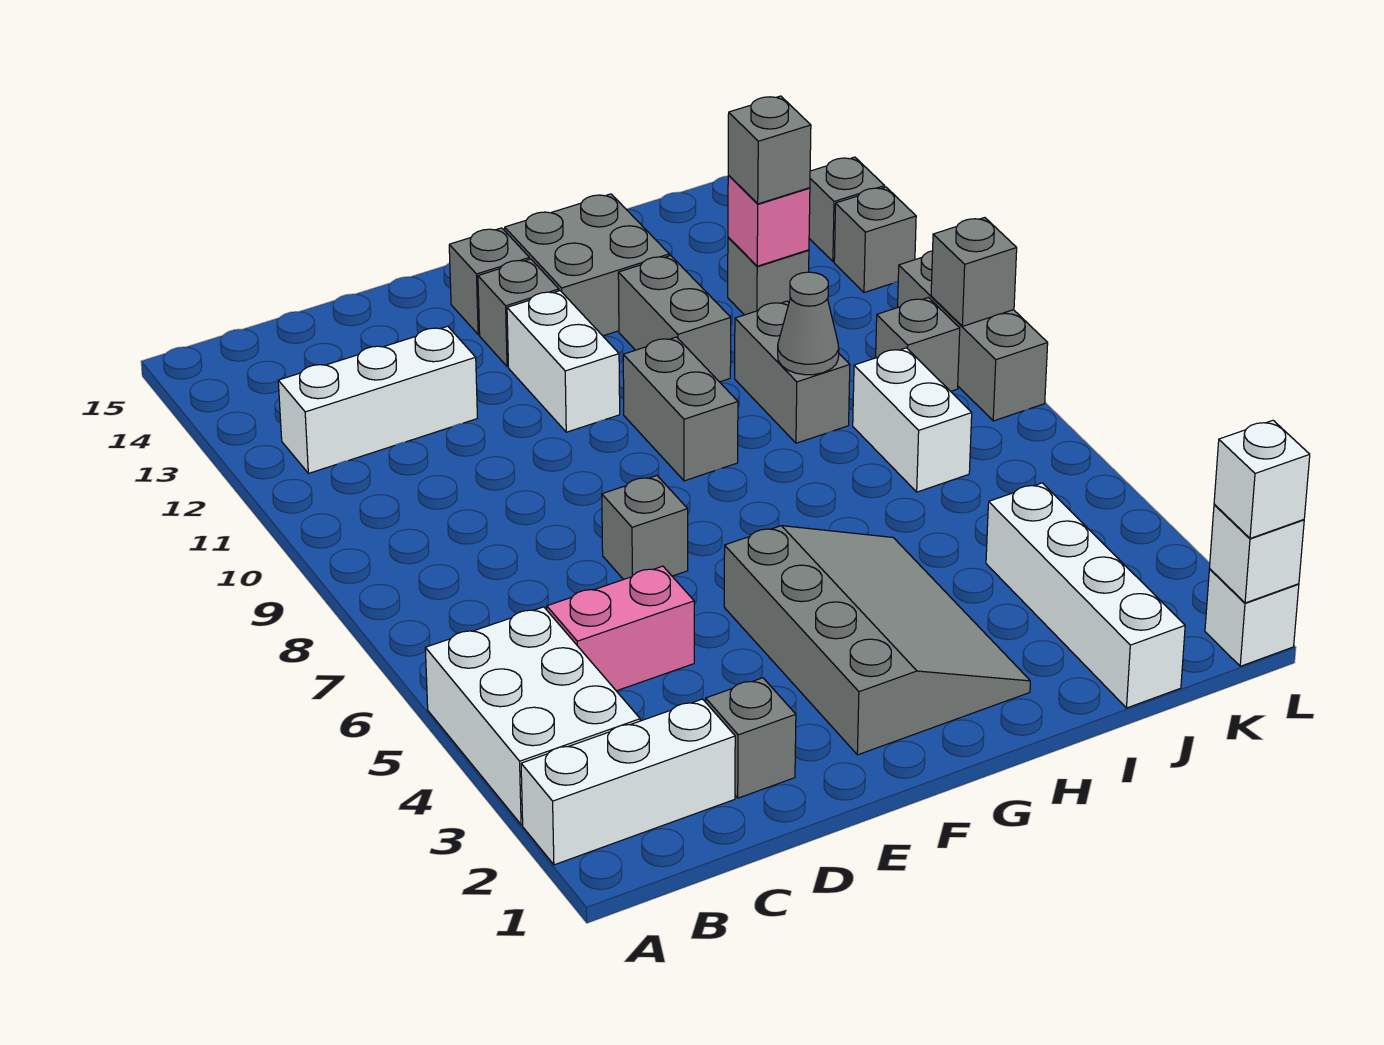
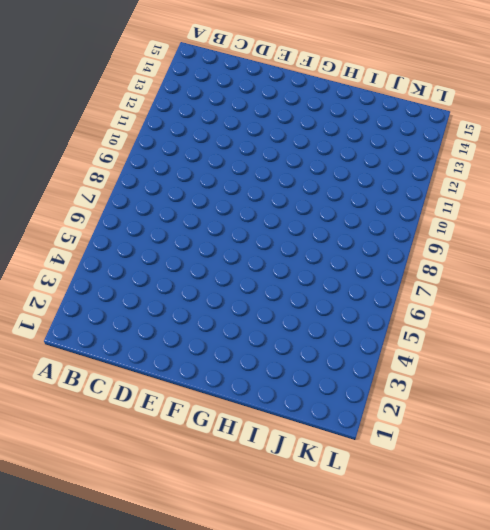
none -> white 1x3 brick [521,699,735,865]
none -> white 2x3 brick [425,607,640,825]
none -> white 1x3 brick [278,326,477,473]

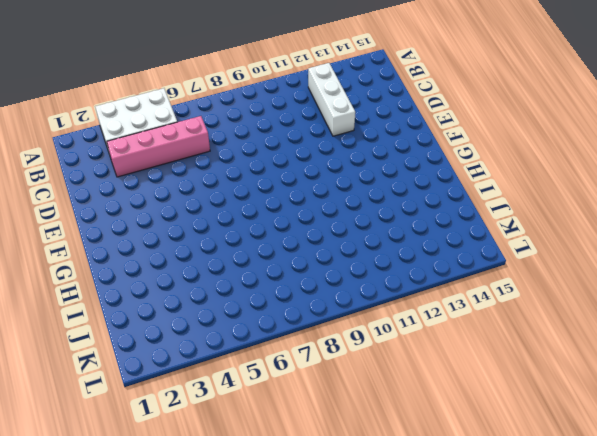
pink 1x4 brick [107,116,210,177] -> pink 1x2 brick [547,566,694,691]
none -> white 1x3 brick [521,699,735,865]
none -> grey 1x1 brick [706,678,796,798]
none -> grey 1x1 brick [602,476,688,580]

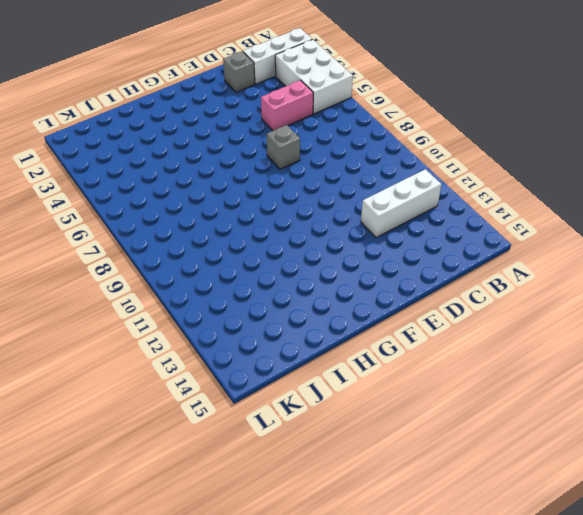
none -> grey 3x4 slope [724,526,1030,755]
none -> white 1x2 brick [507,291,620,432]
none -> grey 1x1 brick [478,259,559,367]

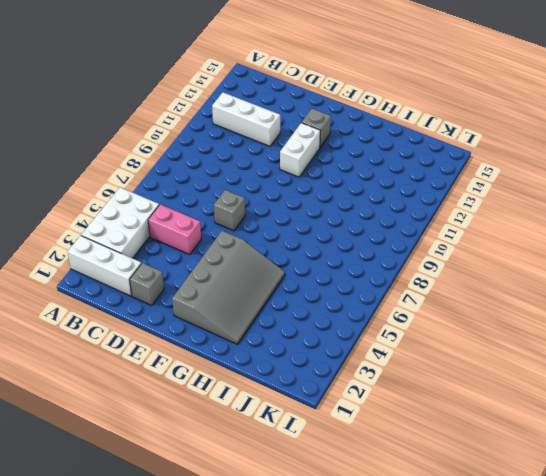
none -> grey 1x1 brick [449,228,529,335]
none -> grey 1x2 brick [623,337,738,481]
none -> grey 2x2 brick [505,194,669,336]

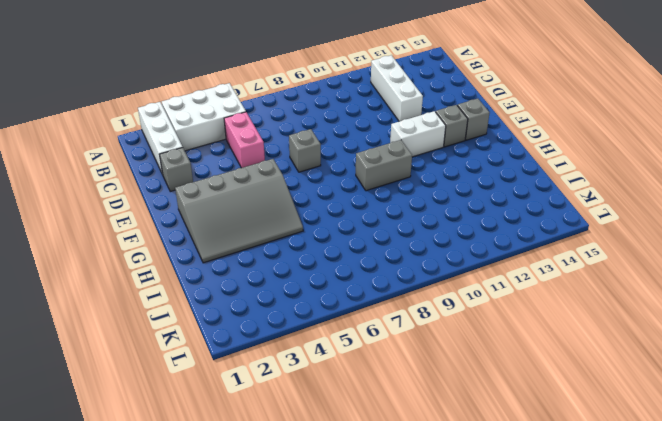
none -> grey 2x2 brick [505,194,669,336]
none -> grey 1x2 brick [618,256,731,382]
none -> grey 1x2 brick [735,301,850,443]

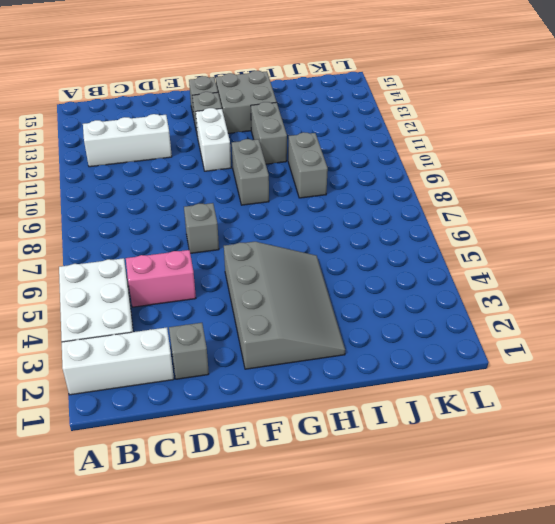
none -> white 1x4 brick [986,483,1185,708]
none -> white 1x2 brick [853,348,972,492]
none -> grey 1x1 brick [728,237,809,315]

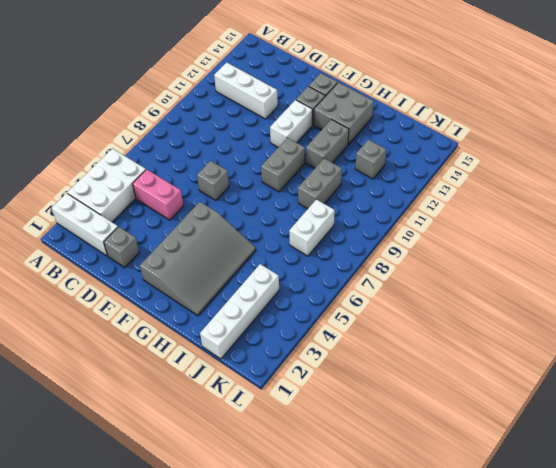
none -> grey 1x1 brick [876,298,960,391]
none -> white 1x1 brick [1205,569,1299,666]
none -> grey 1x3 brick [898,251,1048,421]

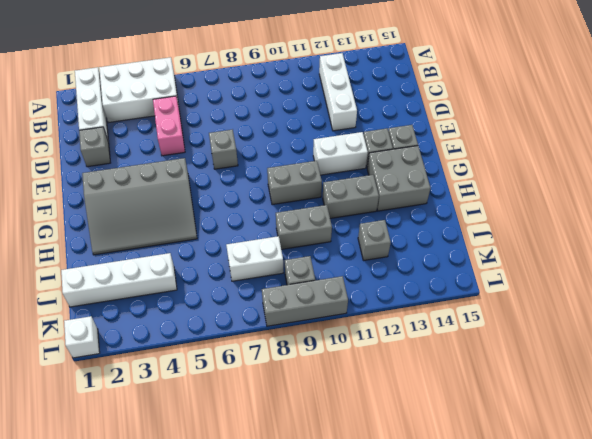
none -> grey 1x1 brick [834,187,916,293]
none -> grey 1x1 brick [809,157,885,262]
none -> grey 1x1 cone [778,272,839,375]

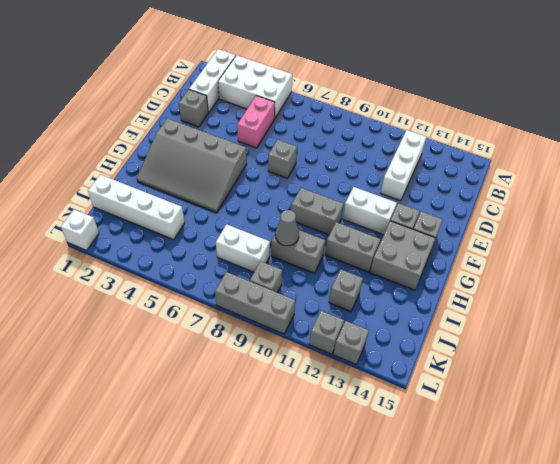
none -> pink 1x1 brick [728,175,810,266]
none -> white 1x1 brick [1210,504,1304,603]
none -> grey 1x1 brick [931,218,1017,326]

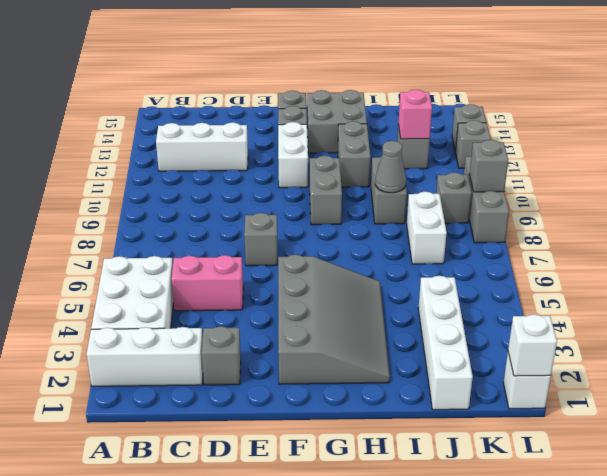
none -> grey 1x1 brick [728,96,811,204]
none -> white 1x1 brick [1214,420,1310,538]

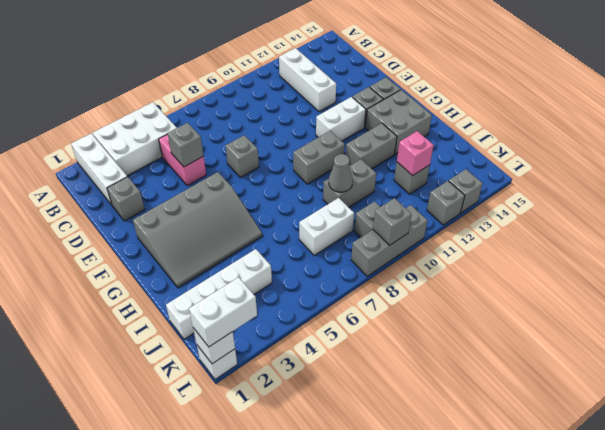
grey 1x1 brick [167,123,203,167] -> grey 1x1 brick moved to [728,96,811,204]
white 1x2 brick [189,277,257,347] -> white 1x1 brick [1214,420,1310,538]

